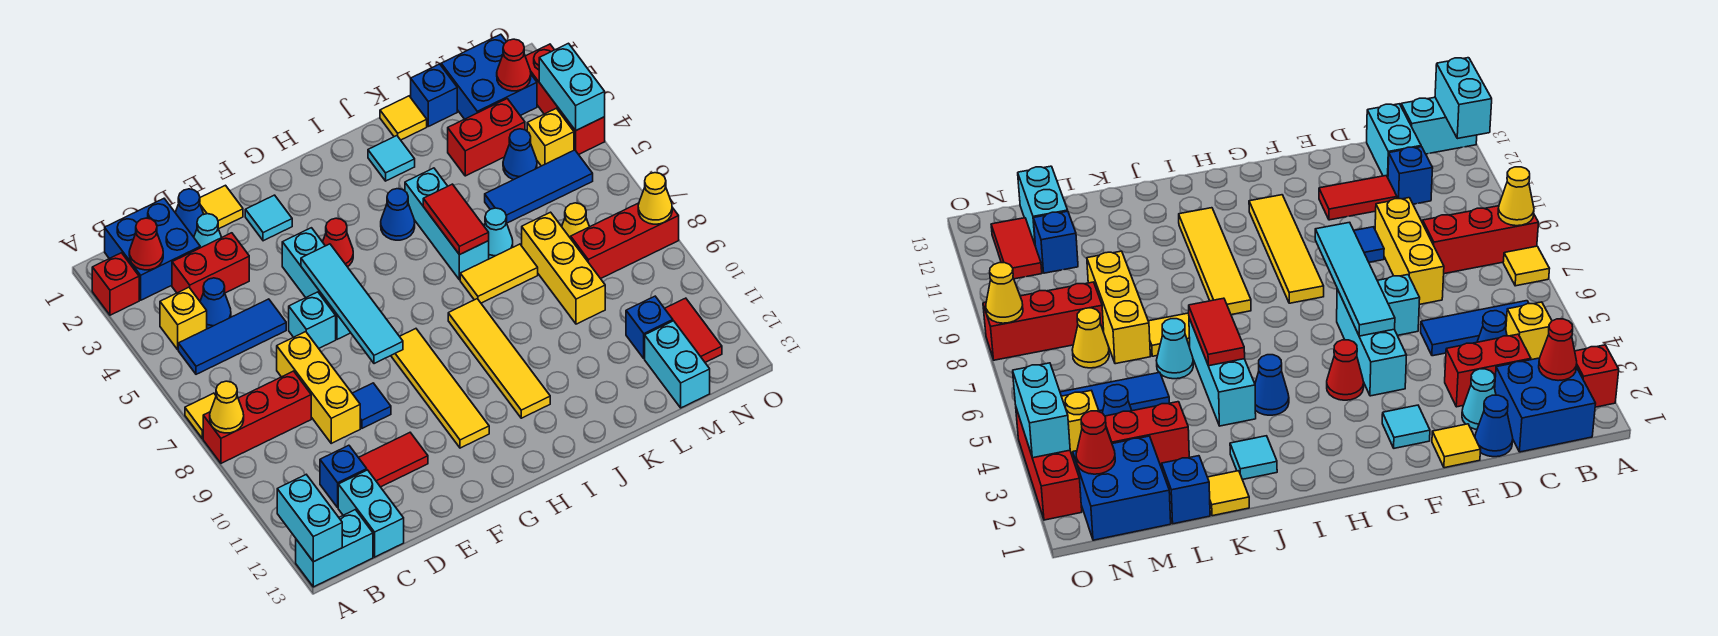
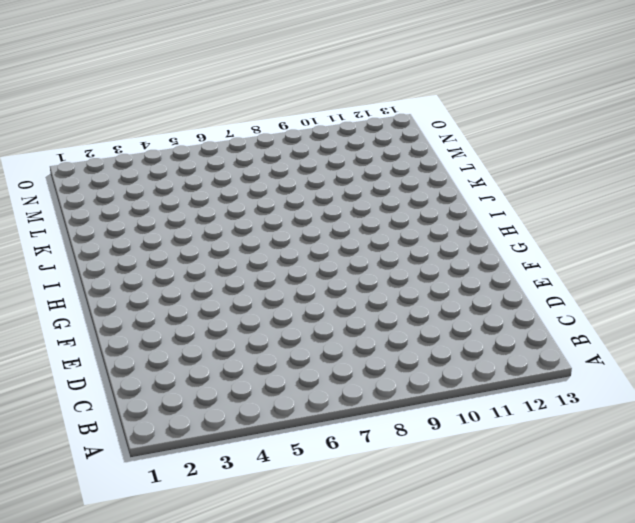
none -> red 1x1 brick [92,253,139,315]
none -> yellow 1x1 tile [185,393,216,439]
none -> red 1x3 brick [203,371,311,463]
none -> cyan 1x2 brick [296,510,373,587]

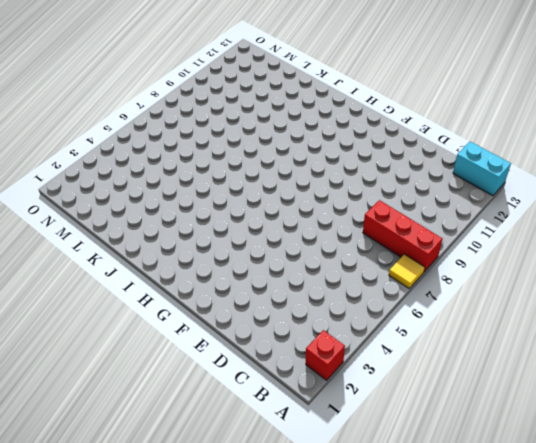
none -> blue 2x2 brick [105,199,200,300]
none -> yellow 1x1 brick [160,287,207,350]
none -> blue 1x3 tile [178,299,286,374]
none -> red 1x2 brick [172,233,249,301]

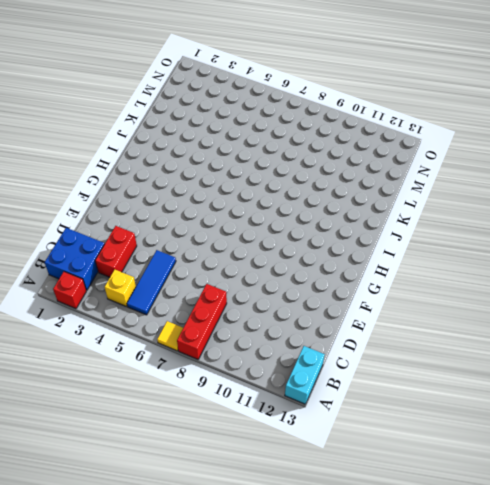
none -> blue 1x1 cone [200,278,231,329]
none -> blue 1x1 brick [320,445,367,507]
none -> cyan 1x2 brick [338,470,404,557]
none -> blue 1x1 cone [175,189,204,237]

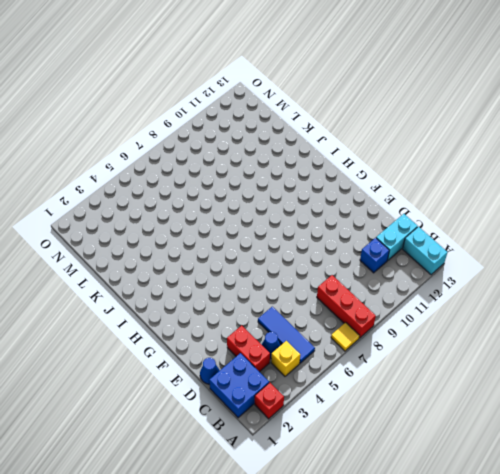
none -> cyan 1x1 cone [194,214,222,248]
none -> yellow 1x3 brick [277,332,360,443]
none -> red 1x2 tile [358,433,428,487]
none -> yellow 1x1 tile [200,185,243,229]

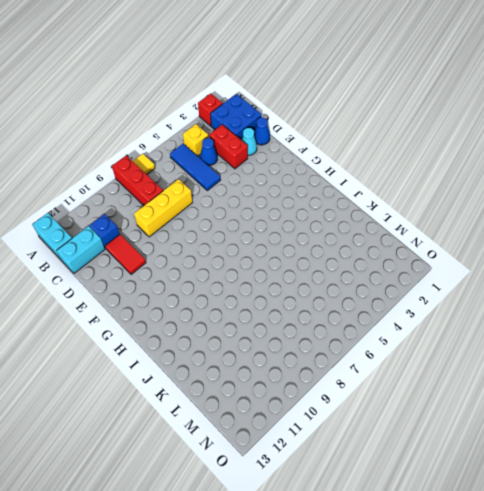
none -> yellow 1x1 tile [200,185,243,229]
none -> cyan 1x1 brick [289,292,336,348]
none -> blue 1x1 tile [352,383,391,428]
none -> cyan 1x1 tile [245,195,292,241]

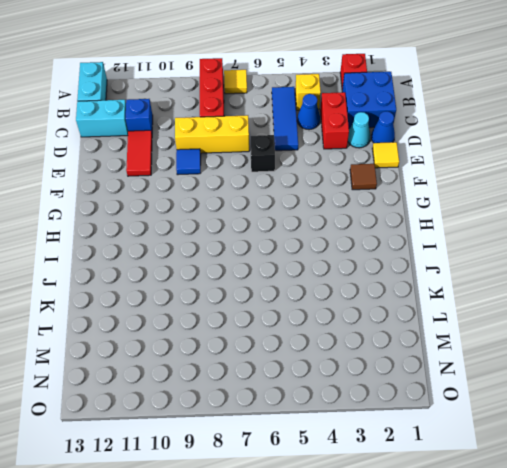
black 1x1 brick [250,135,275,172] -> cyan 1x1 brick [289,292,336,348]
brown 1x1 tile [350,164,377,190] -> cyan 1x1 tile [245,195,292,241]
none -> cyan 1x3 brick [282,228,351,339]
none -> red 1x1 cone [323,218,353,267]
none -> yellow 1x4 tile [391,329,489,448]
none -> blue 1x1 cone [381,189,415,240]

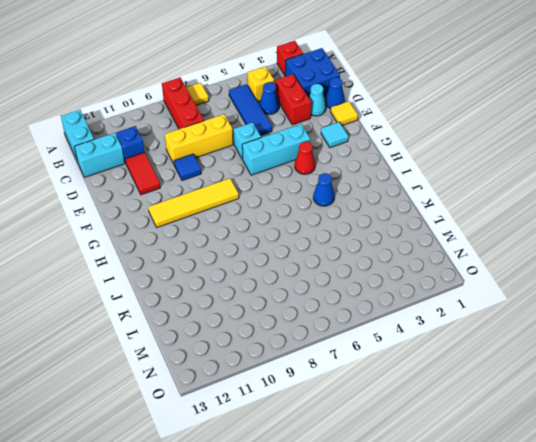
none -> yellow 1x4 tile [448,299,550,418]
none -> cyan 1x1 tile [368,136,415,181]
none -> cyan 1x3 brick [405,168,489,280]
none -> yellow 1x2 tile [460,244,538,303]

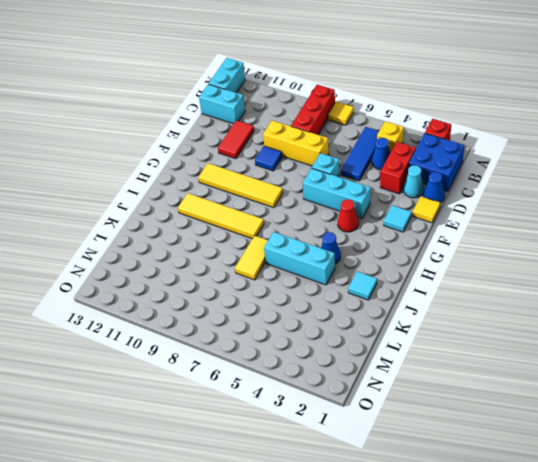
none -> blue 1x1 brick [320,445,367,507]
none -> yellow 1x1 tile [380,96,427,140]
none -> cyan 1x1 cone [484,208,513,259]
none -> blue 1x1 brick [411,64,457,126]

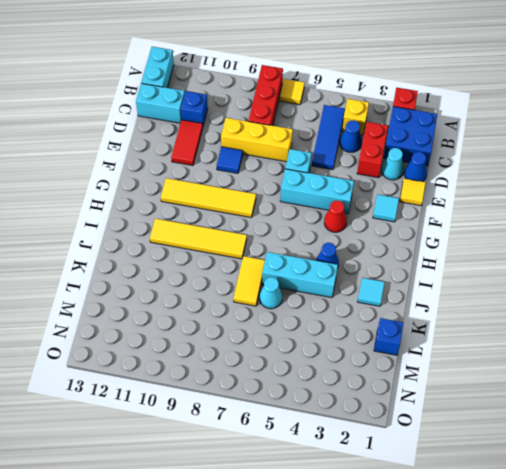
none -> yellow 1x1 tile [380,96,427,140]
none -> red 1x2 brick [448,99,525,176]
none -> blue 1x3 tile [485,150,593,223]
none -> yellow 1x3 brick [522,212,605,324]

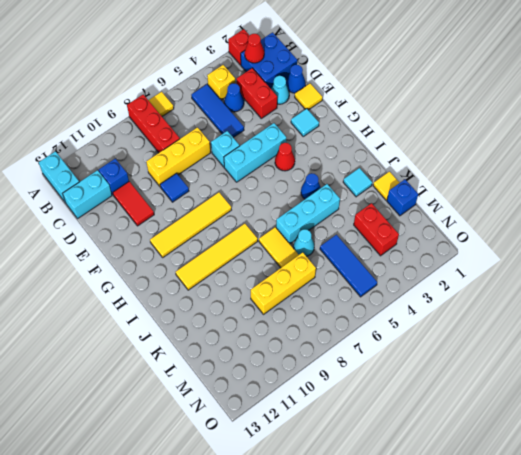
none -> blue 2x2 brick [441,34,537,119]
none -> blue 1x1 cone [503,129,537,180]
none -> yellow 1x1 cone [562,203,589,238]
none -> red 1x3 brick [571,203,679,279]

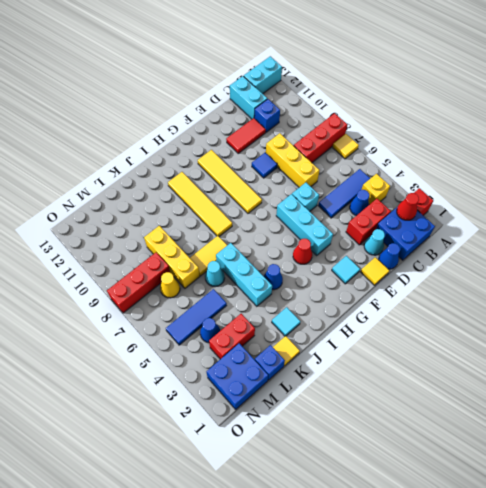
none -> blue 1x1 brick [626,296,673,358]
none -> cyan 1x2 brick [645,321,710,408]
none -> yellow 1x1 brick [527,108,574,166]
none -> red 1x2 tile [665,298,722,362]

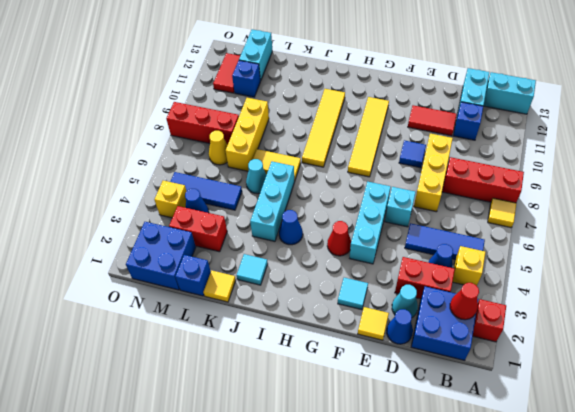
none -> red 1x3 brick [525,44,605,155]
none -> yellow 1x1 cone [210,381,244,433]
none -> cyan 1x2 brick [277,475,342,562]
none -> cyan 1x4 tile [301,244,403,364]

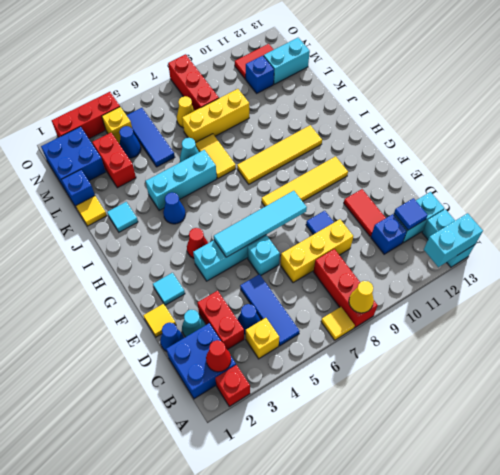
blue 1x1 tile [394,198,428,230] -> none
none -> red 1x2 tile [423,184,489,255]
none -> red 1x1 cone [497,39,531,91]
none -> cyan 1x2 brick [539,43,605,131]
none -> yellow 1x1 cone [638,173,672,224]

